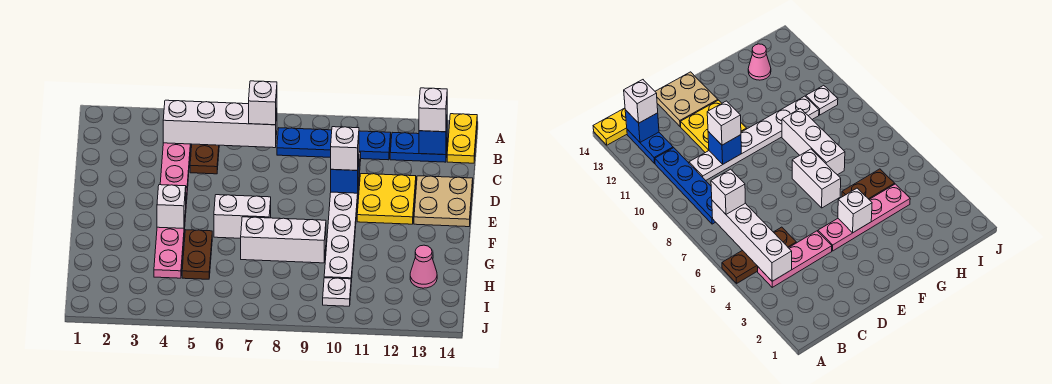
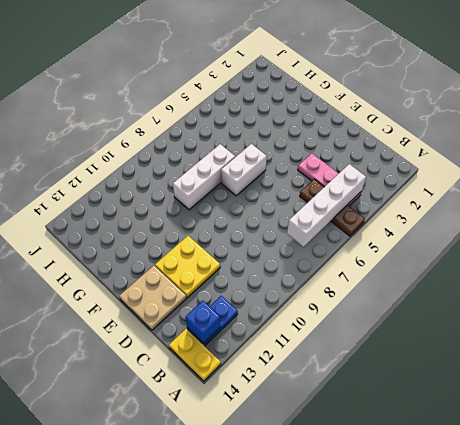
none -> blue 1x4 plate [277,128,391,160]
none -> white 1x6 plate [324,152,361,282]
none -> pink 1x4 plate [154,188,187,278]

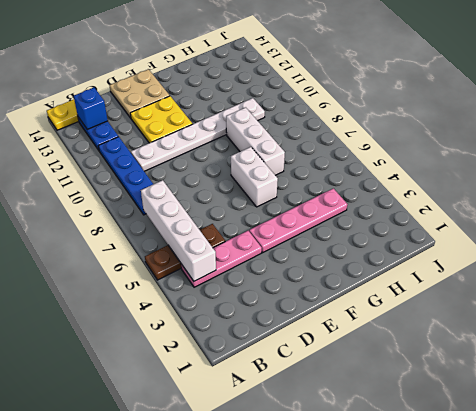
none -> brown 1x2 plate [182,230,212,279]
none -> pink 1x1 cone [410,245,437,288]
none -> white 1x1 plate [323,278,351,306]

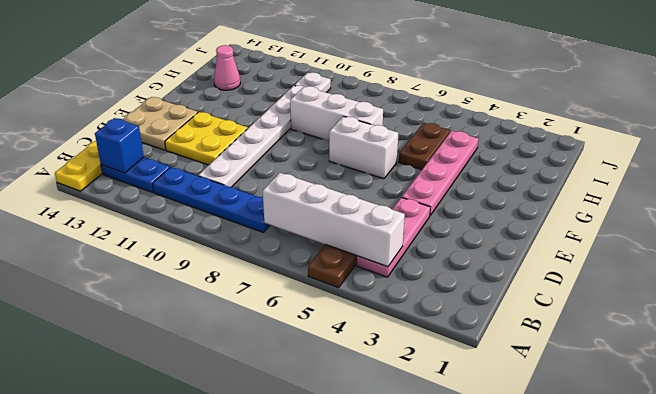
none -> blue 1x1 brick [331,158,359,193]
none -> white 1x1 brick [157,185,186,228]
none -> white 1x1 brick [249,81,277,125]

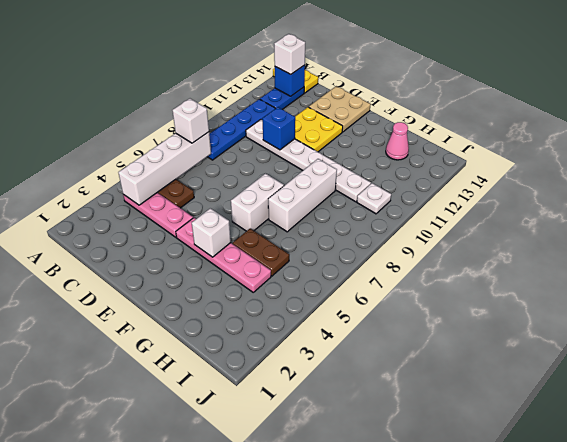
none -> white 1x1 brick [331,127,359,170]

